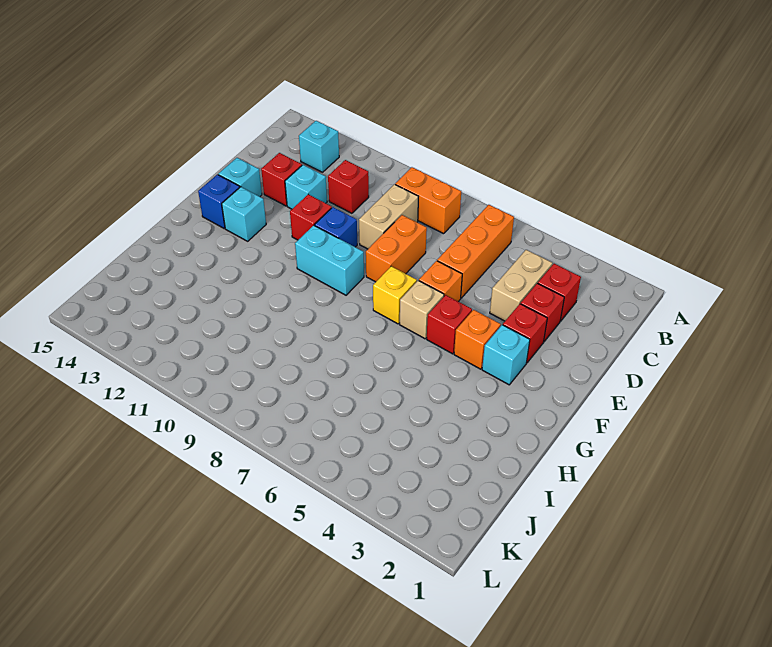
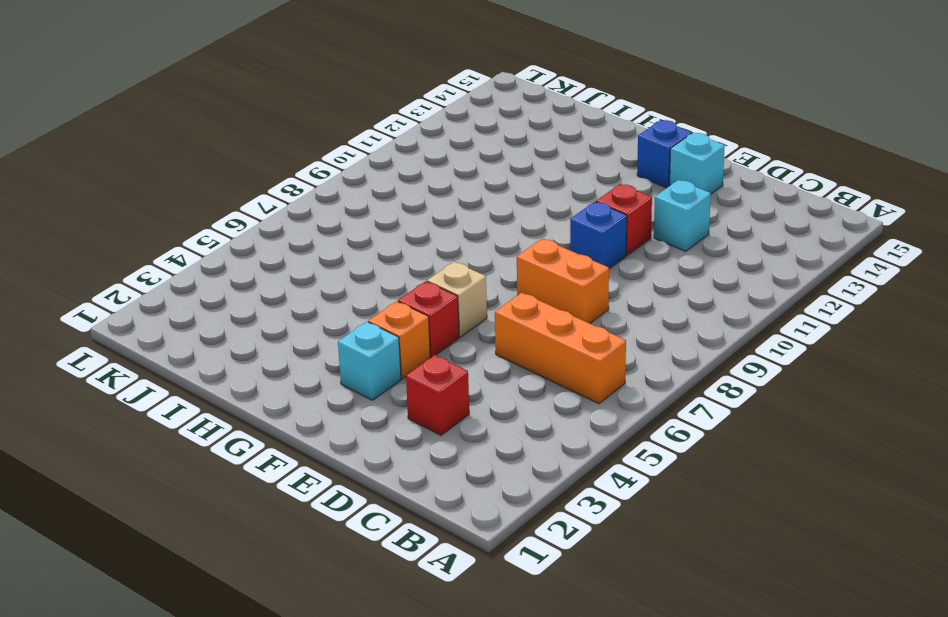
none -> orange 1x2 brick [395,167,461,234]
none -> cyan 1x1 brick [299,121,339,172]
none -> red 1x1 brick [538,264,581,321]

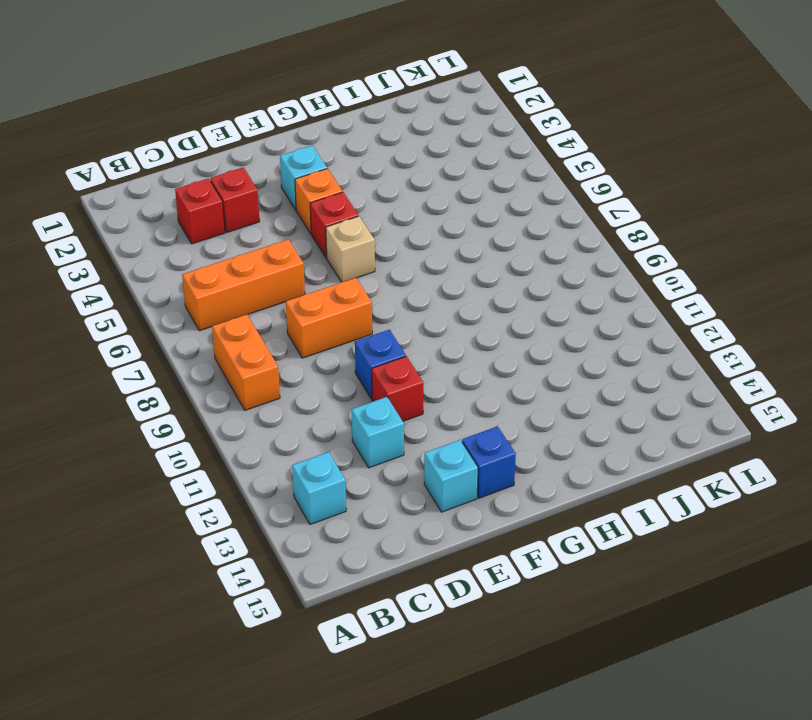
none -> tan 1x2 brick [490,250,552,321]
none -> tan 1x2 brick [359,184,418,249]
none -> red 1x1 brick [328,160,369,213]

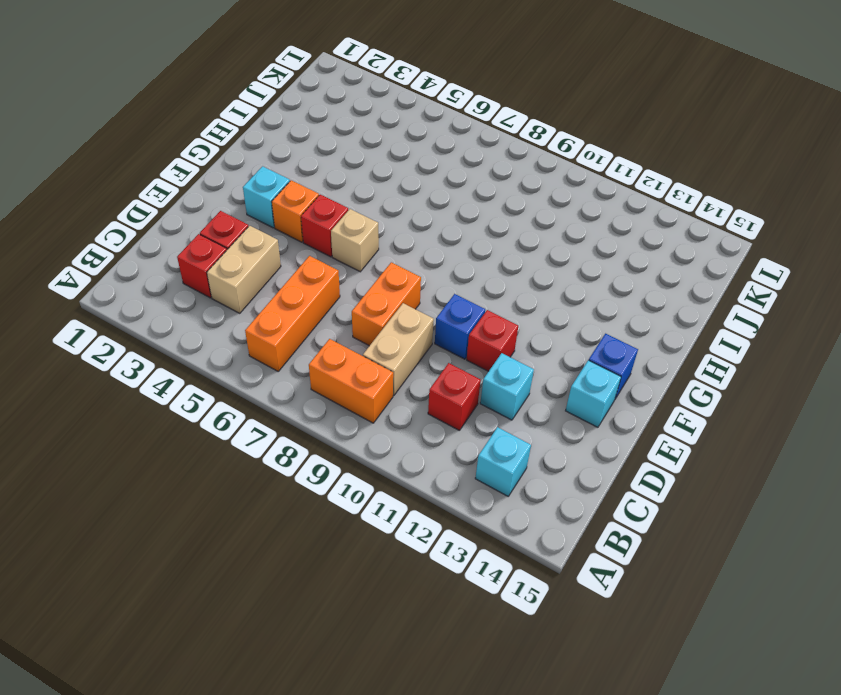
none -> red 1x1 brick [261,153,302,206]
none -> red 1x1 brick [503,304,547,363]
none -> orange 1x1 brick [419,261,462,302]

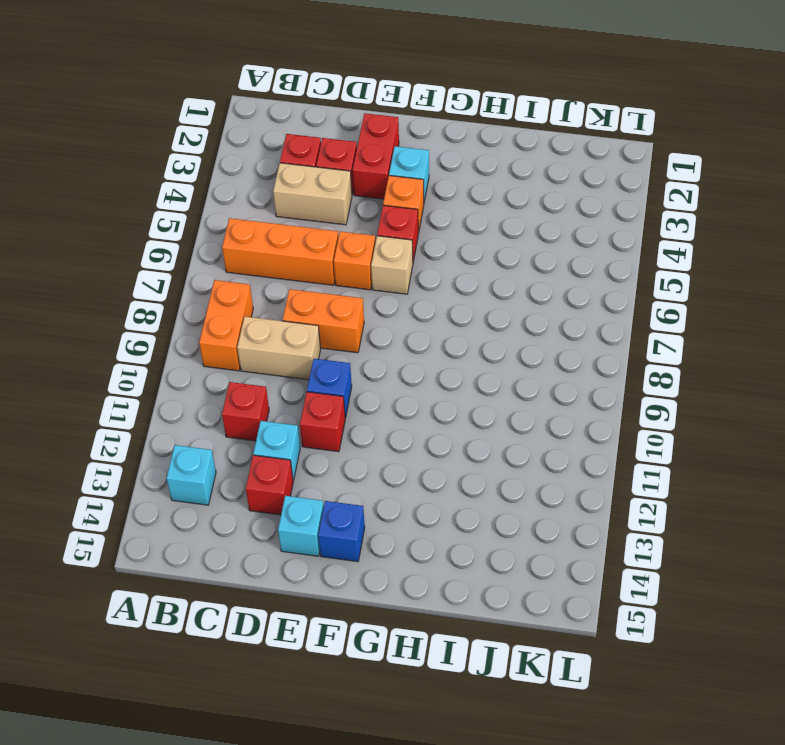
red 1x2 brick [353,113,399,199] -> red 1x1 brick [503,304,547,363]
none -> yellow 1x1 brick [373,266,417,324]
none -> cyan 1x2 brick [295,225,364,295]
none -> cyan 1x1 brick [222,187,266,241]

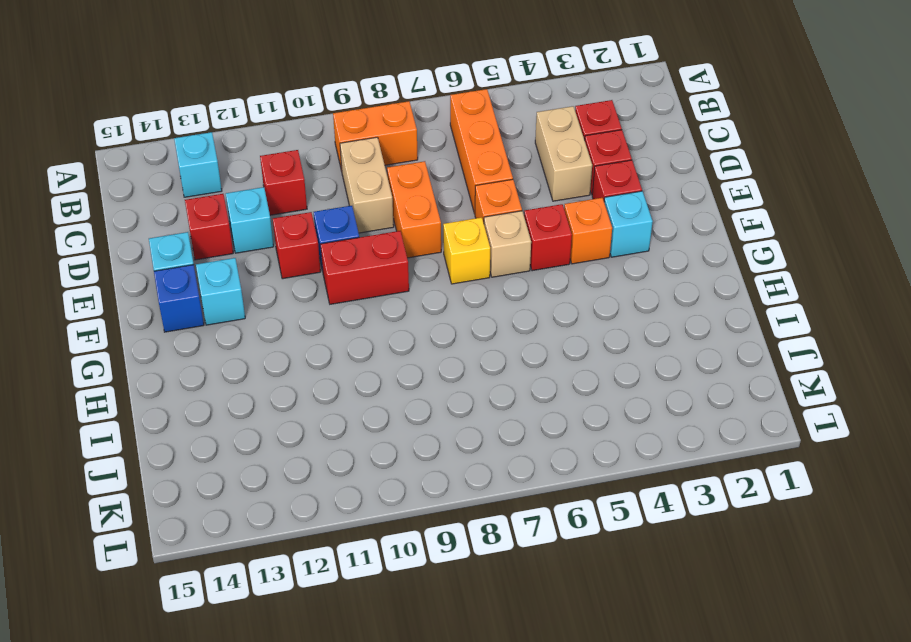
red 1x2 brick [320,231,409,304] -> cyan 1x2 brick [295,225,364,295]

